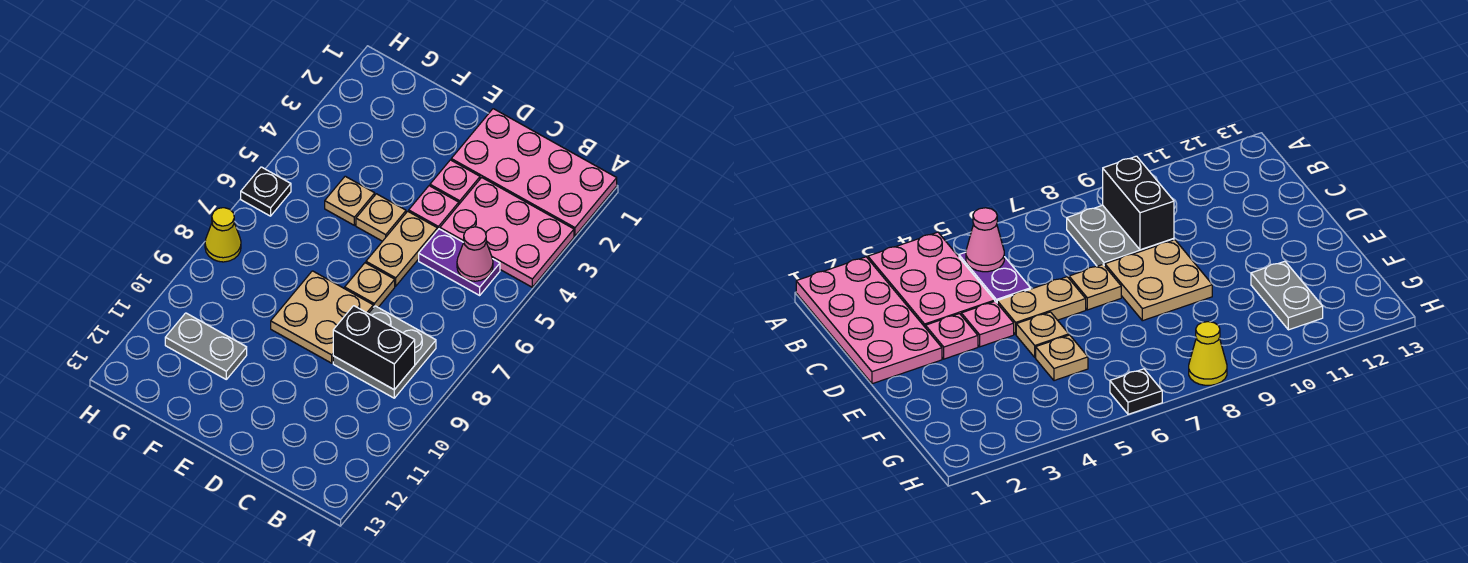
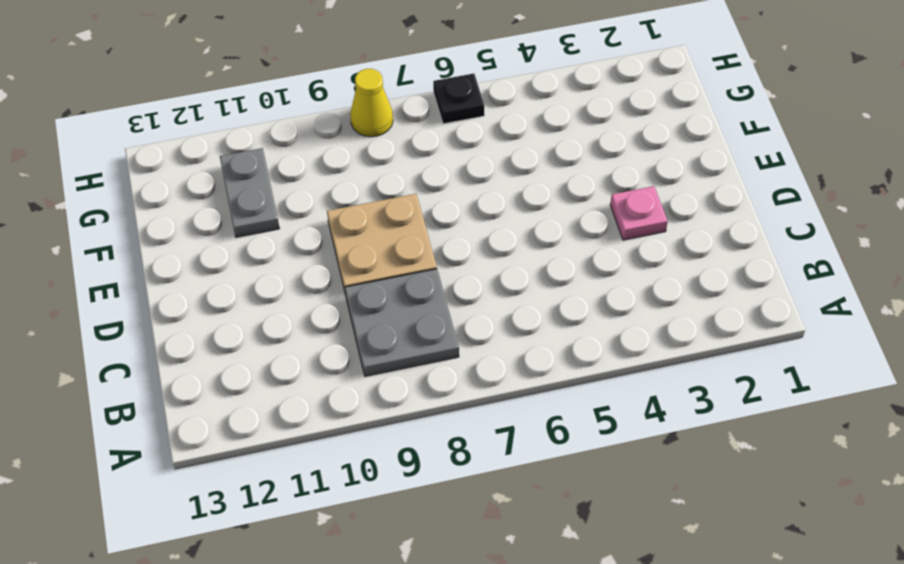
none -> pink 2x4 plate [451,109,617,236]
none -> pink 2x3 plate [440,178,574,287]
none -> purple 1x2 plate [419,229,500,295]

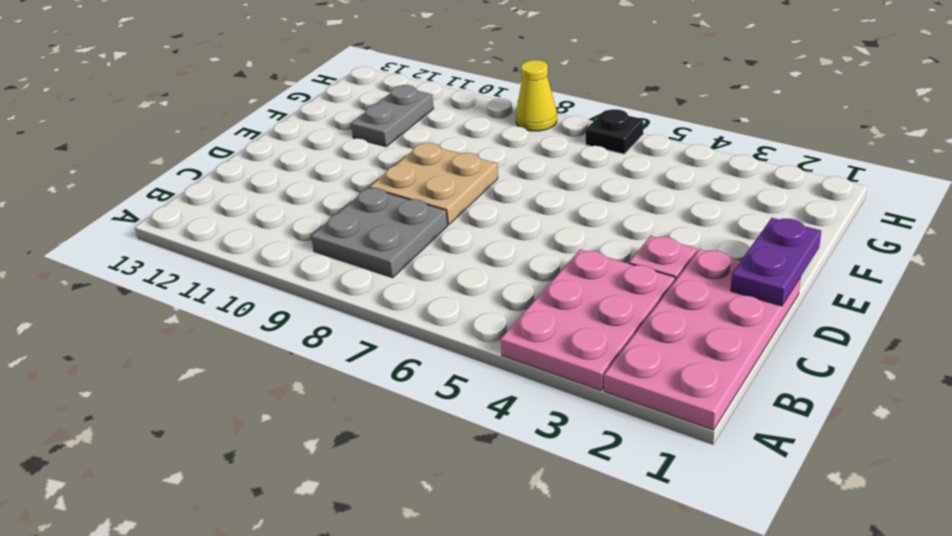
purple 1x2 plate [731,218,821,306] -> purple 1x2 plate moved to [419,229,500,295]
none -> pink 1x1 plate [409,186,459,230]
none -> tan 1x2 plate [366,211,437,286]
none -> tan 1x1 plate [345,263,395,307]

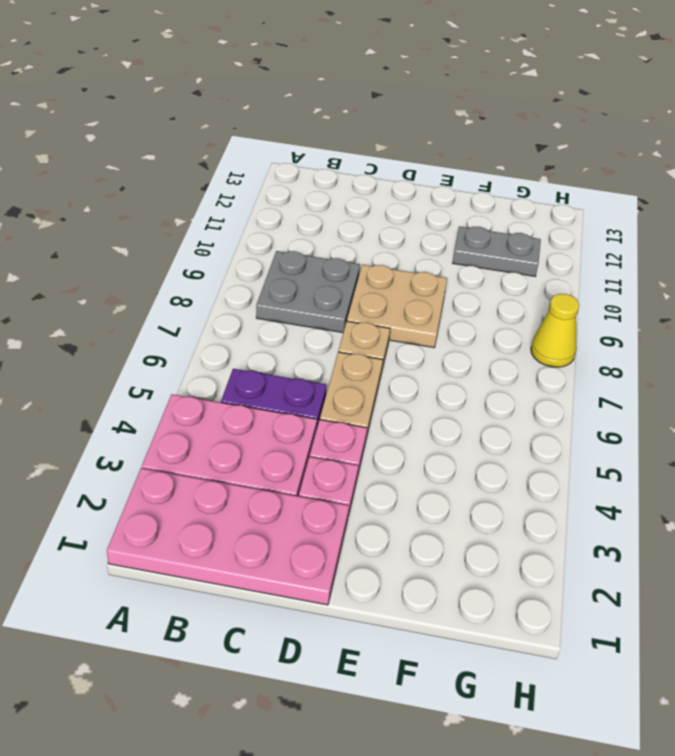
none -> tan 1x1 plate [356,194,406,241]
none -> tan 1x1 plate [325,176,375,225]
none -> black 1x1 plate [241,167,291,216]

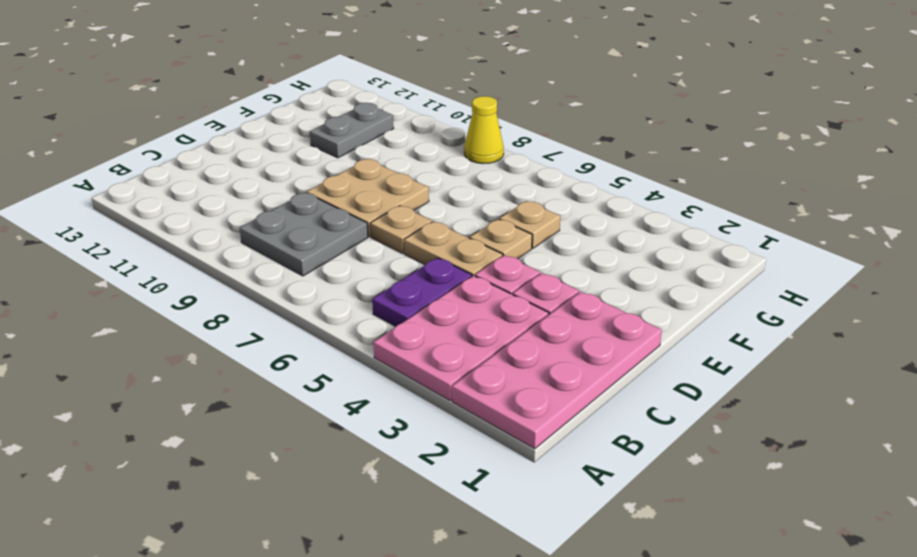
none -> black 1x1 plate [241,167,291,216]
none -> pink 1x1 cone [457,227,493,281]
none -> black 1x2 brick [333,306,415,390]

